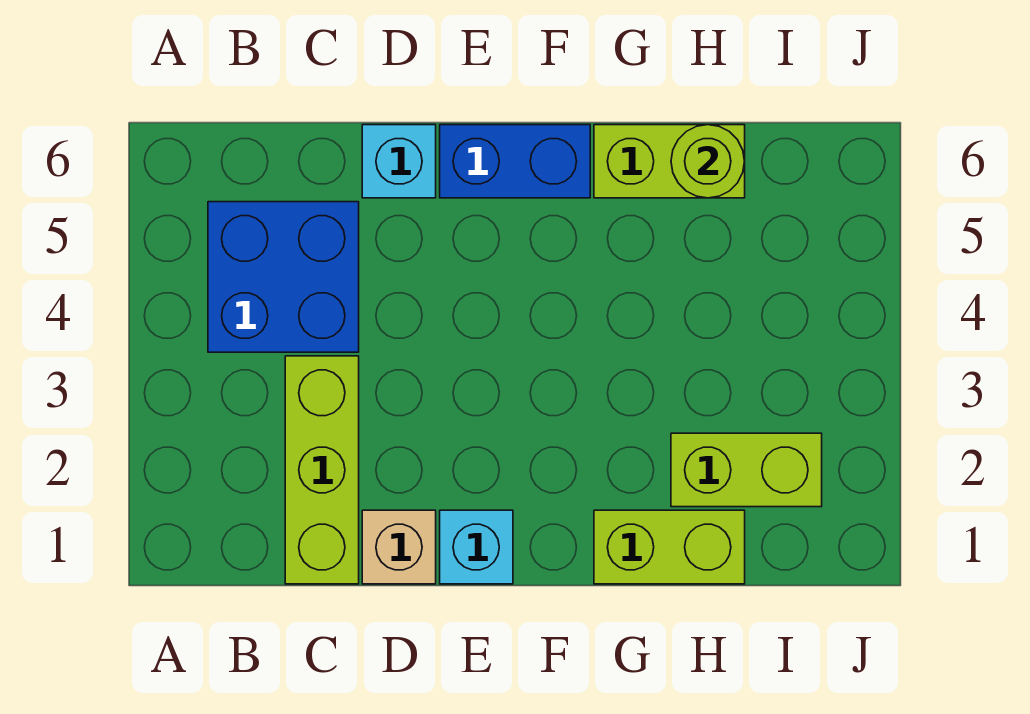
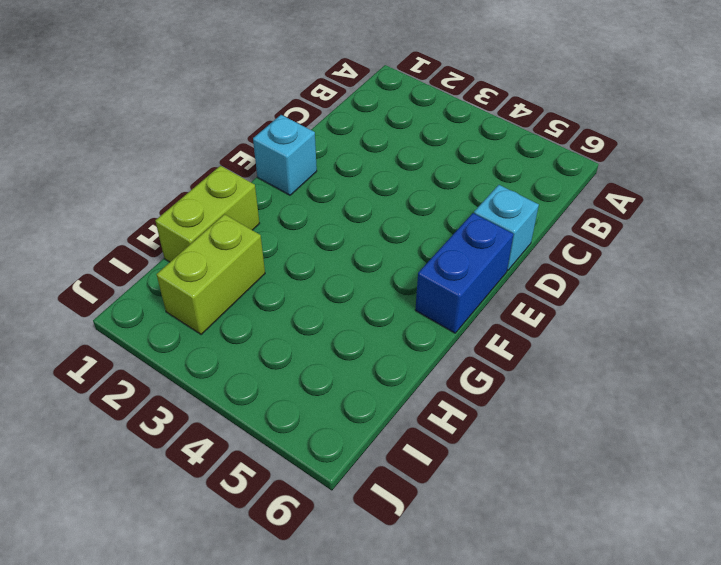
none -> blue 2x2 brick [208,202,359,352]
none -> lime 1x3 brick [285,356,359,584]

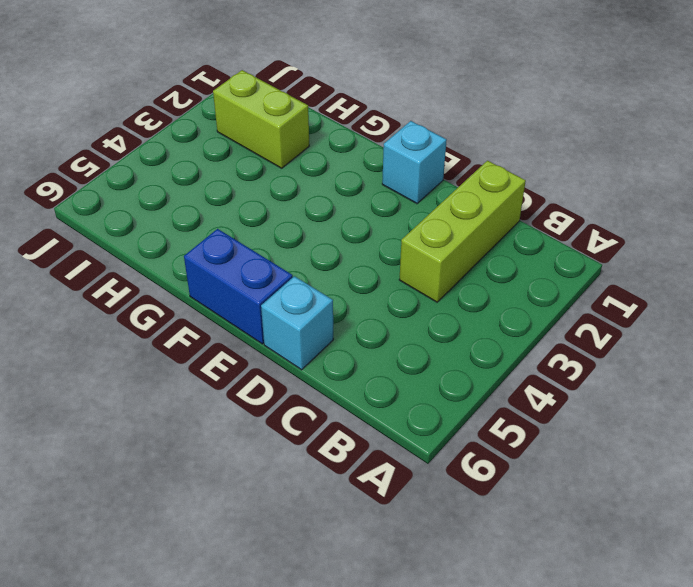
none -> blue 2x2 brick [208,202,359,352]
none -> tan 1x1 brick [362,510,436,584]

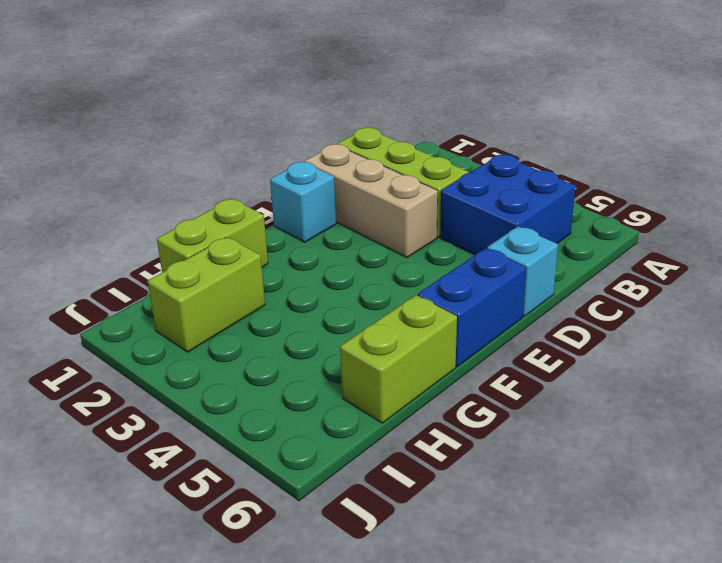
tan 1x3 brick [304,144,438,258] -> tan 1x1 brick [362,510,436,584]
none -> lime 1x1 round brick [671,125,745,198]

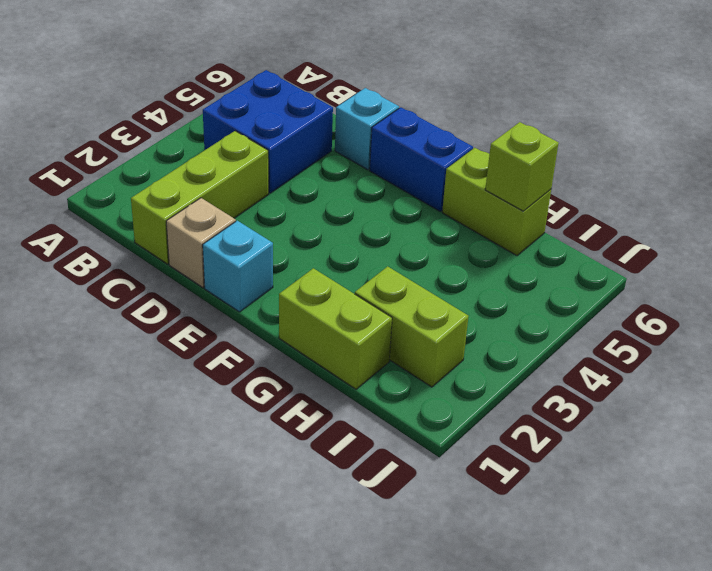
lime 1x1 brick [485,122,559,211] -> lime 1x1 round brick [671,125,745,198]

